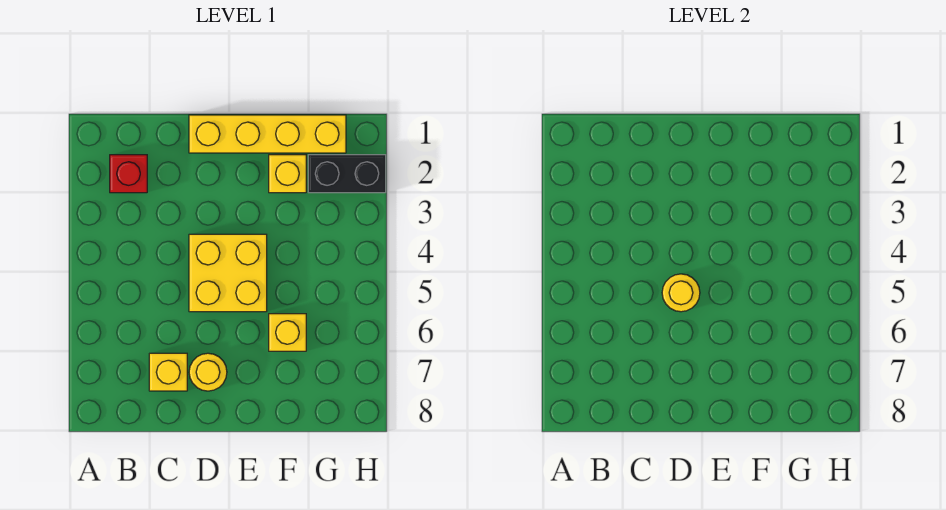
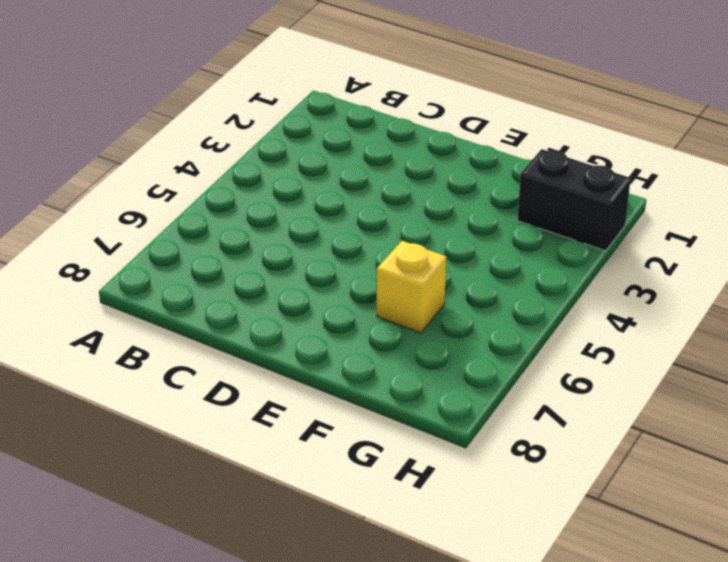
none -> red 1x1 brick [110,155,147,193]
none -> yellow 1x1 brick [149,353,187,391]

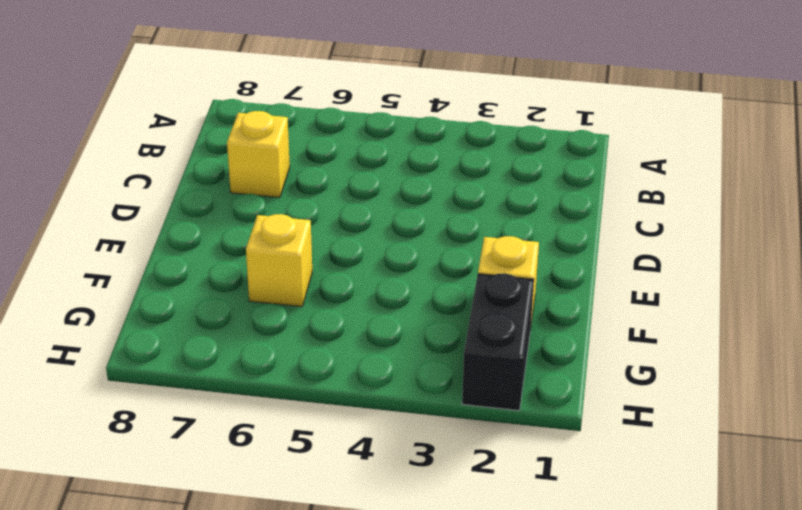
none -> red 1x1 brick [110,155,147,193]
none -> yellow 1x4 brick [189,115,346,153]

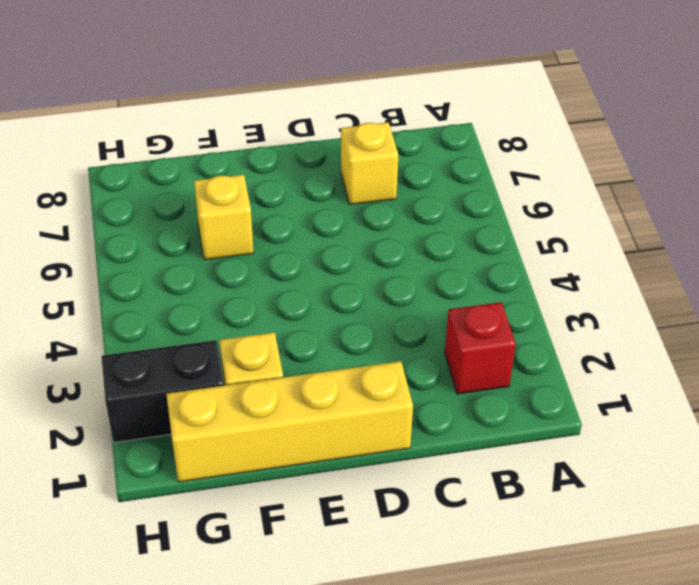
none -> yellow 2x2 brick [189,234,267,312]
none -> yellow 1x1 round brick [189,353,227,391]

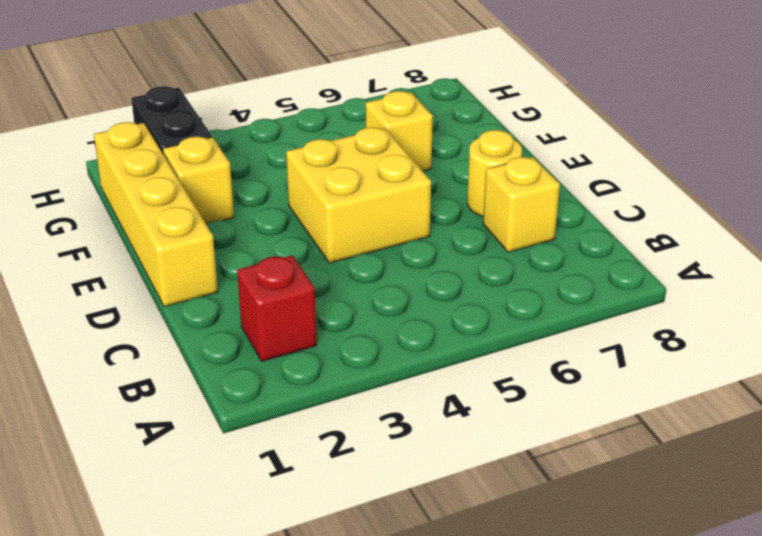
none -> yellow 1x1 round brick [662,274,700,312]

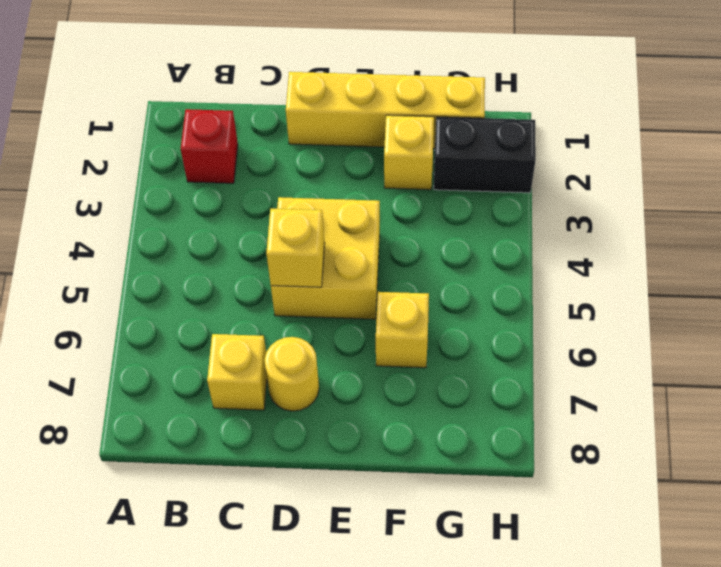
yellow 1x1 brick [266,209,325,287] -> yellow 1x1 round brick [662,274,700,312]

